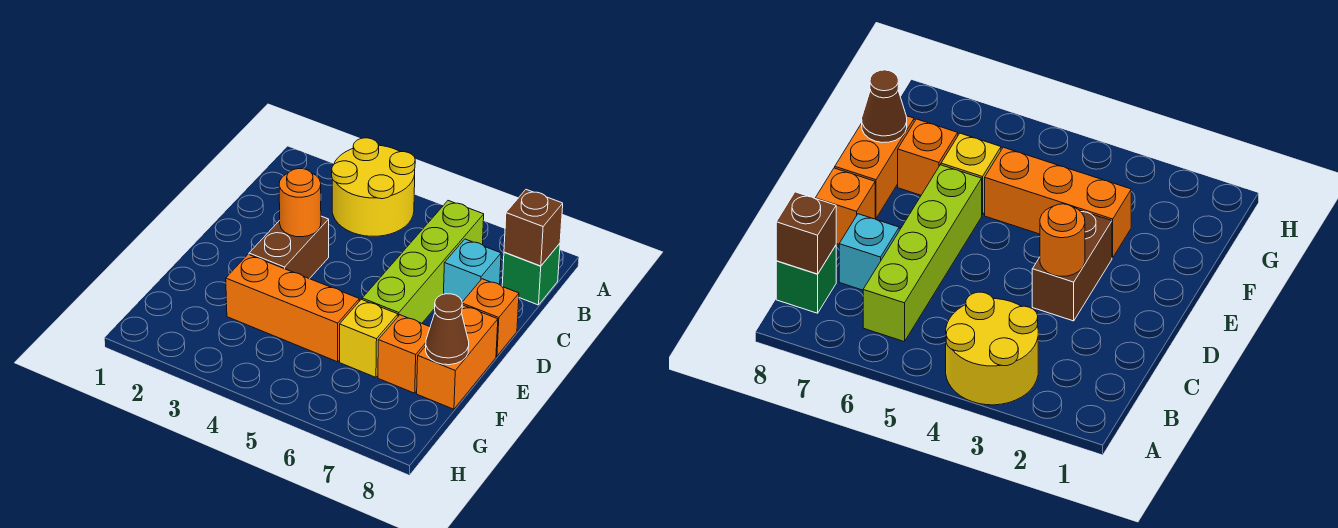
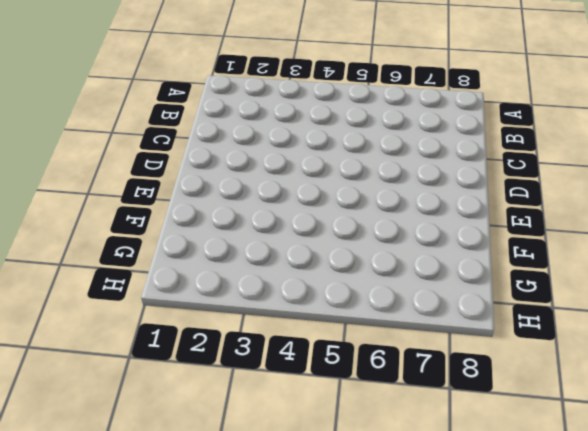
none -> yellow 2x2 round brick [332,138,415,236]
none -> lime 1x4 brick [362,201,484,323]
none -> green 1x1 brick [502,244,560,305]

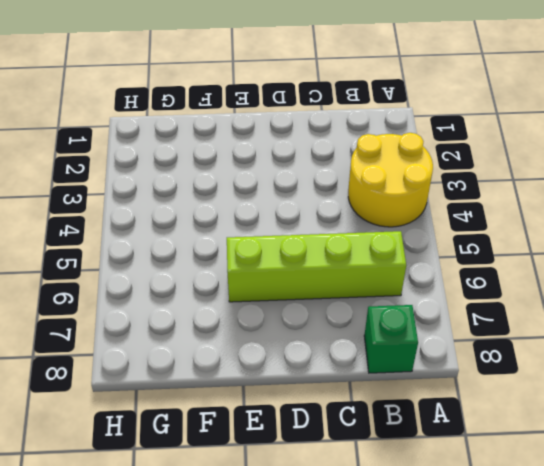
none -> cyan 1x1 brick [444,239,501,302]
none -> brown 1x2 brick [249,216,329,279]
none -> orange 1x1 brick [462,279,519,356]

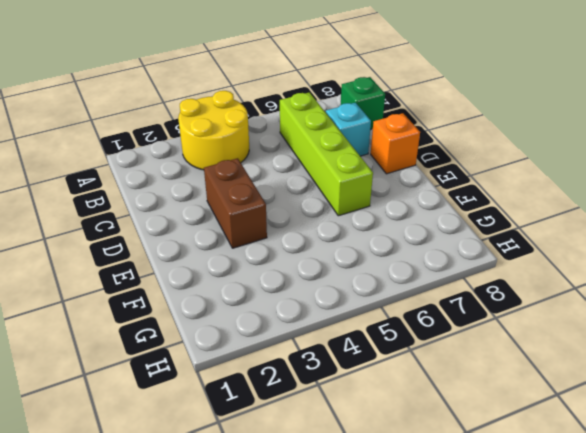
none -> orange 1x2 brick [417,305,498,409]
none -> orange 1x3 brick [226,254,359,362]
none -> yellow 1x1 brick [340,299,398,377]

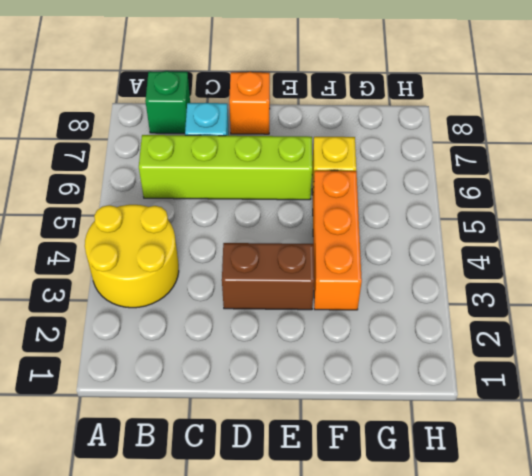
none -> orange 1x2 brick [417,305,498,409]
none -> orange 1x1 brick [378,315,430,393]
none -> brown 1x1 brick [504,190,563,266]

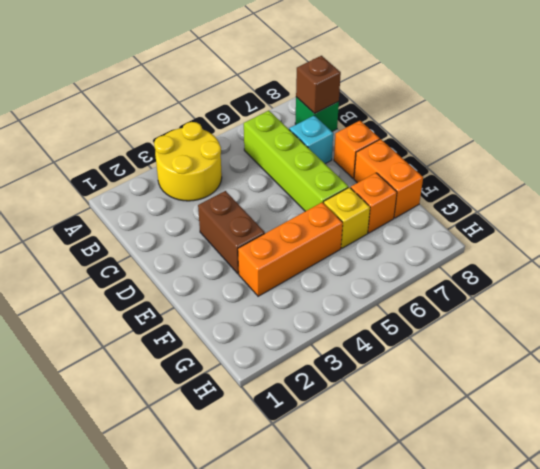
none -> orange 1x1 round brick [279,169,321,237]
none -> brown 1x1 cone [426,294,469,365]

